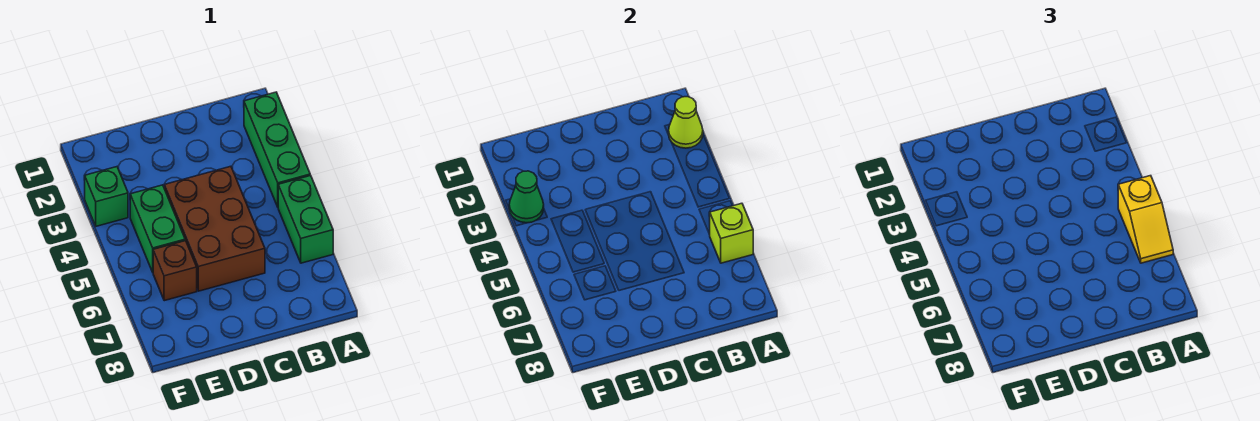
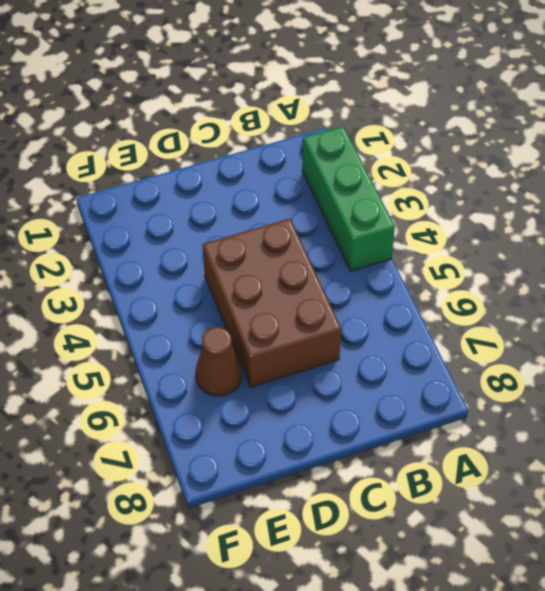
brown 1x1 cone [195,327,242,396] -> brown 1x1 brick [153,241,197,301]
none -> green 1x2 brick [278,175,333,263]
none -> green 1x2 brick [130,185,185,272]

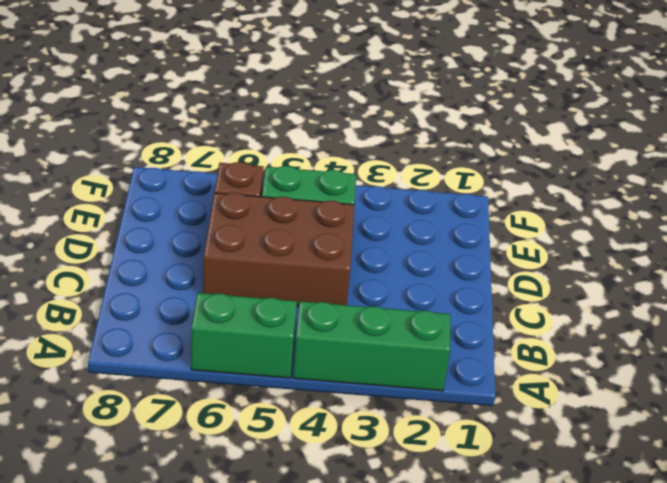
none -> green 1x1 brick [84,167,128,226]
none -> lime 1x1 cone [669,97,703,148]

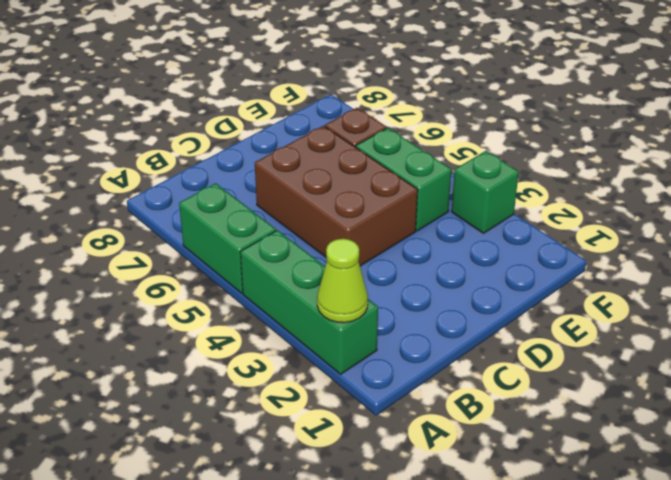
none -> lime 1x1 brick [710,203,753,263]
none -> green 1x1 cone [509,171,544,223]

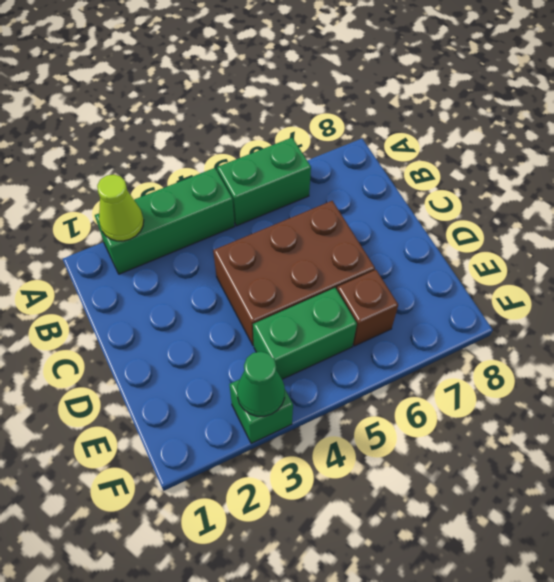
none -> lime 1x1 brick [710,203,753,263]
none -> yellow 1x2 slope [1118,176,1173,263]

